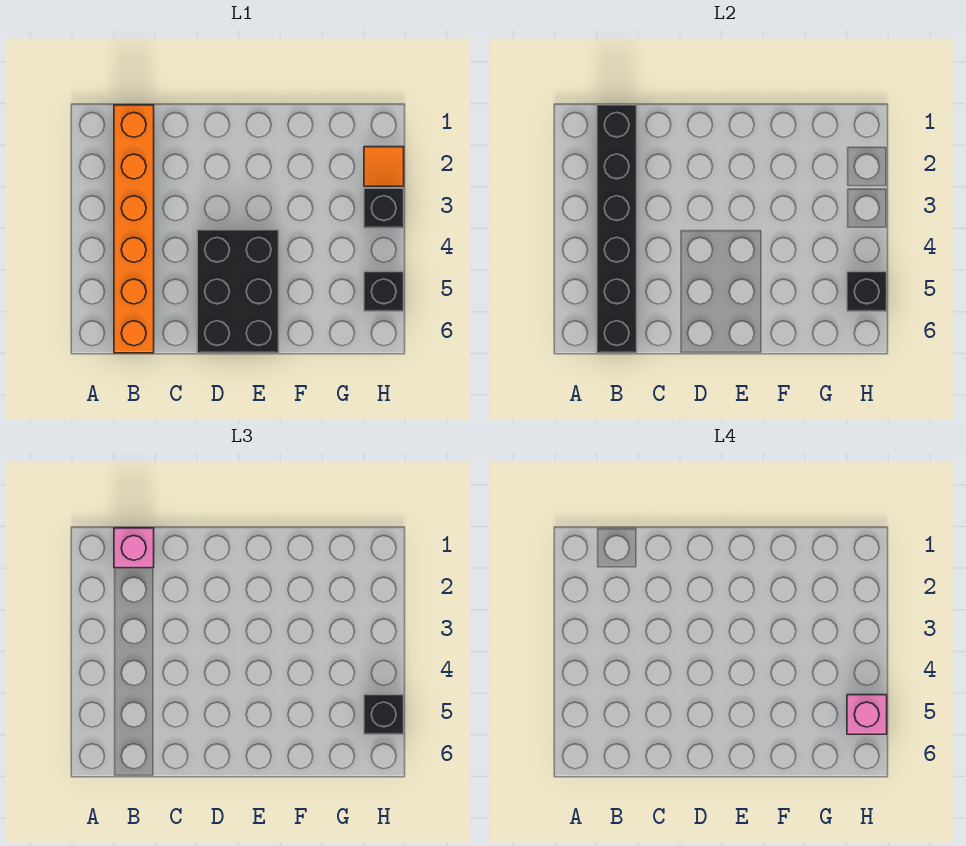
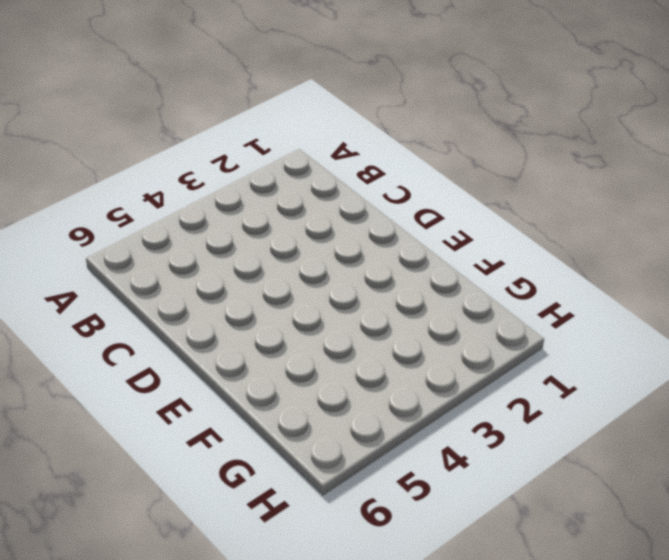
none -> orange 1x6 brick [114,105,154,353]
none -> black 2x3 brick [197,230,279,353]

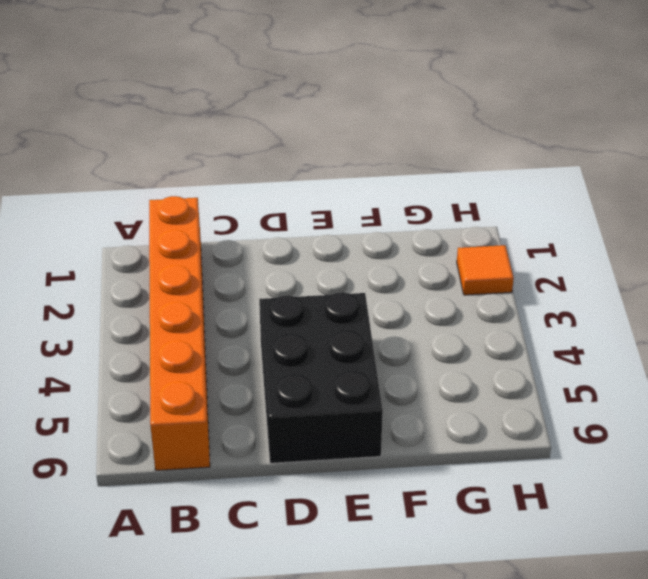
none -> black 1x1 brick [364,188,404,228]
none -> black 1x1 brick [364,272,404,311]

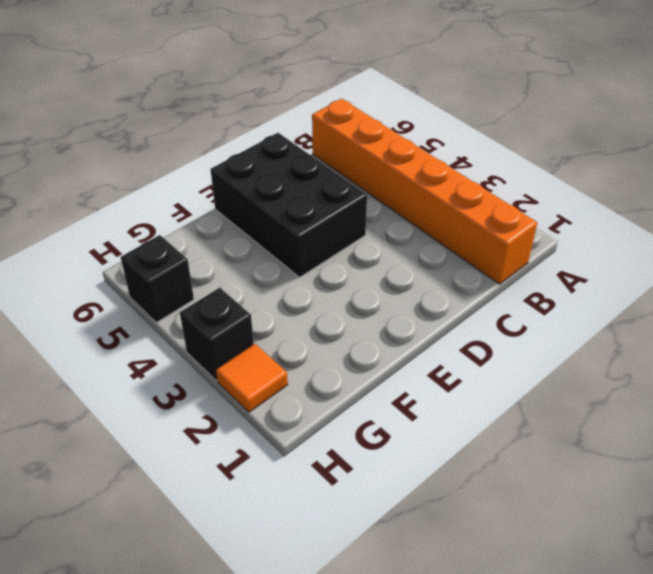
none -> black 1x6 brick [597,105,637,353]
none -> black 1x1 brick [847,272,887,311]

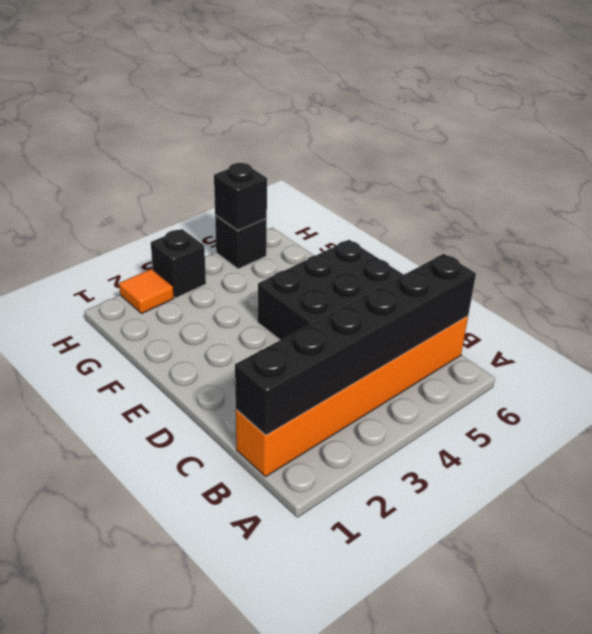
none -> pink 1x1 brick [114,528,154,568]
none -> black 1x1 brick [364,695,404,734]

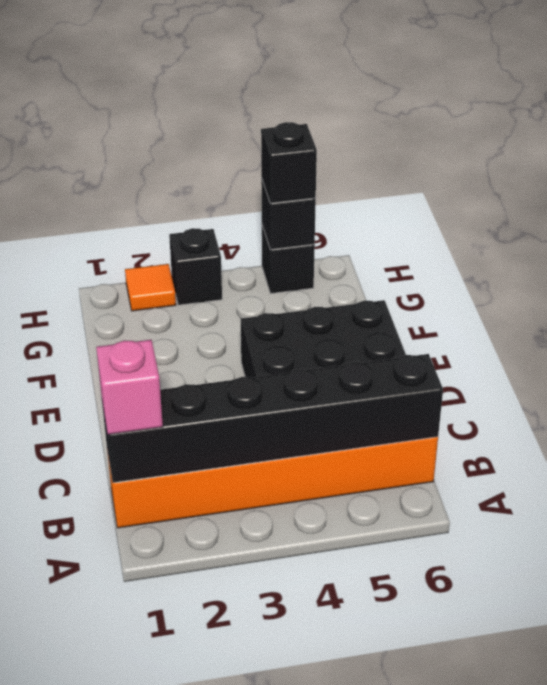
none -> pink 1x1 brick [847,695,887,734]

